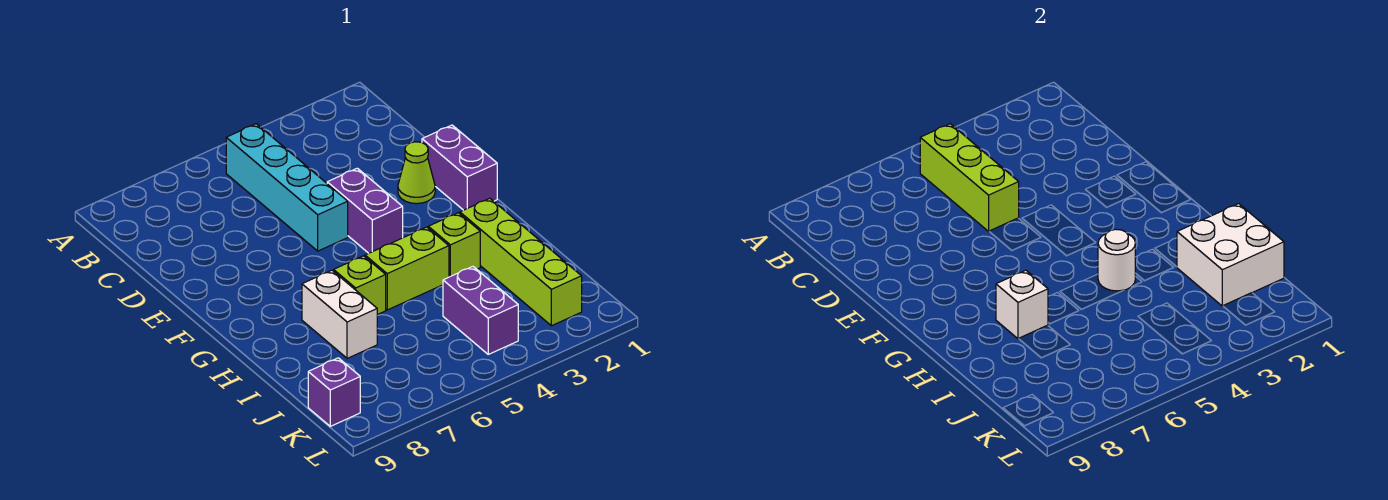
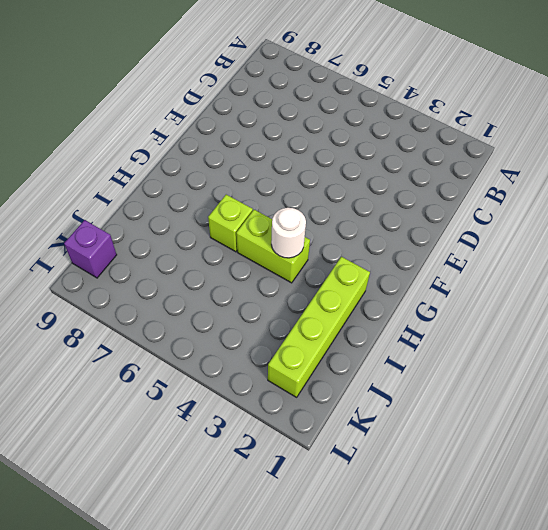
none -> cyan 1x4 brick [226,124,348,251]
none -> purple 1x2 brick [422,125,497,210]
none -> lime 1x1 cone [398,142,435,204]

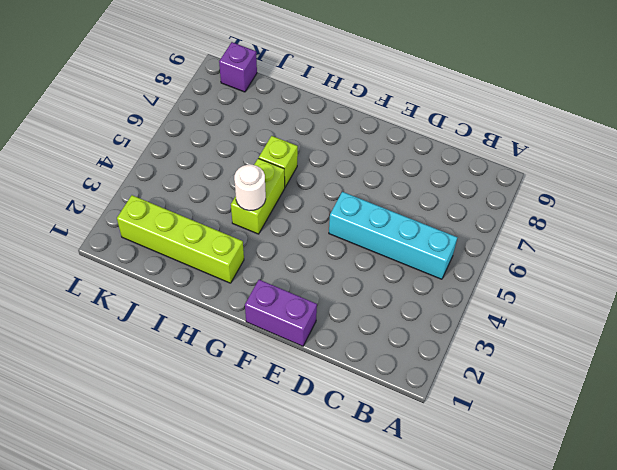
none -> lime 1x1 cone [398,142,435,204]
none -> purple 1x2 brick [327,168,403,253]
none -> lime 1x1 brick [428,213,480,277]

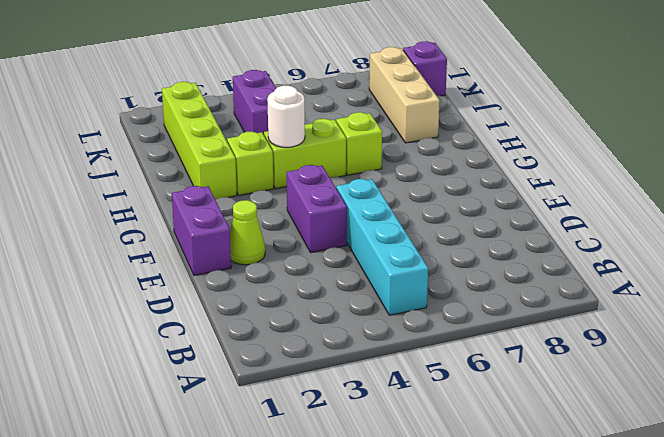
tan 1x3 brick [369,47,440,143] -> none
none -> white 1x2 brick [302,270,377,358]
none -> lime 1x3 brick [920,124,1019,231]
none -> white 1x1 brick [996,270,1048,339]

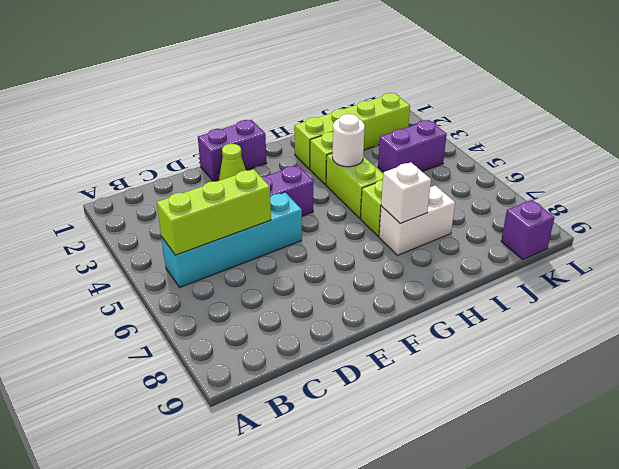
none -> white 2x2 brick [1177,204,1284,306]

